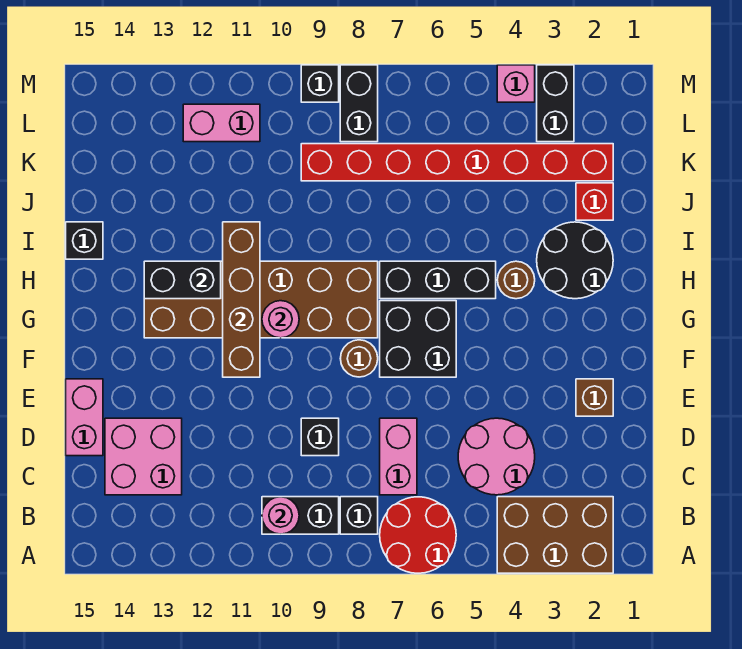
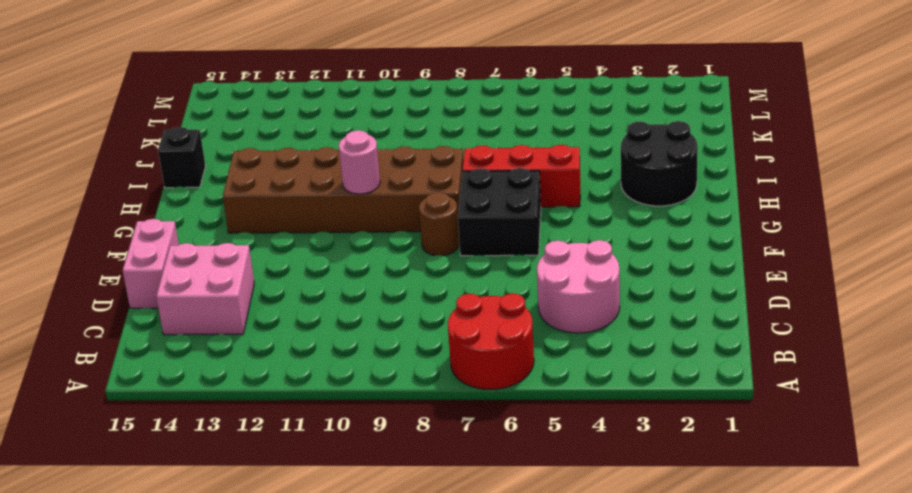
red 1x3 brick [463,145,580,207] -> black 1x3 brick [380,261,496,299]
none -> brown 2x3 brick [497,497,613,573]
none -> black 1x1 brick [340,497,378,534]
none -> black 1x2 brick [262,497,339,534]

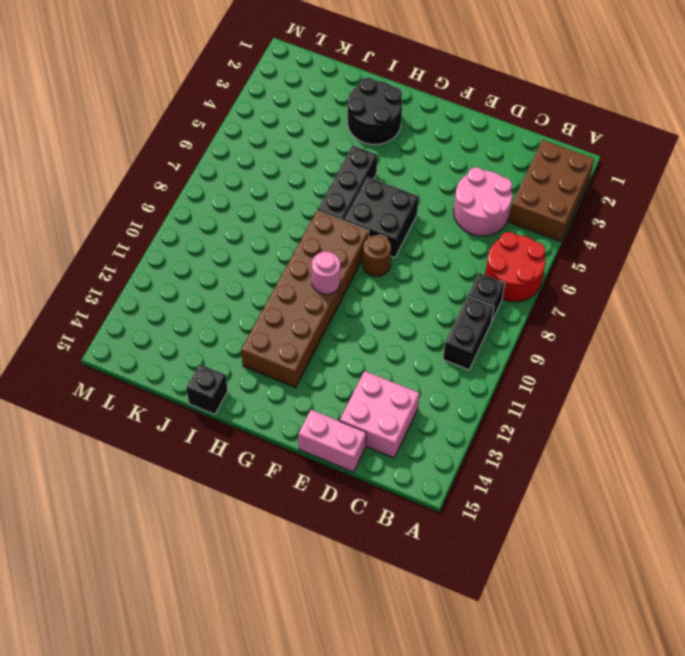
none -> pink 1x2 brick [380,418,417,495]
none -> black 1x1 brick [301,418,339,456]
none -> brown 1x1 brick [576,379,613,416]

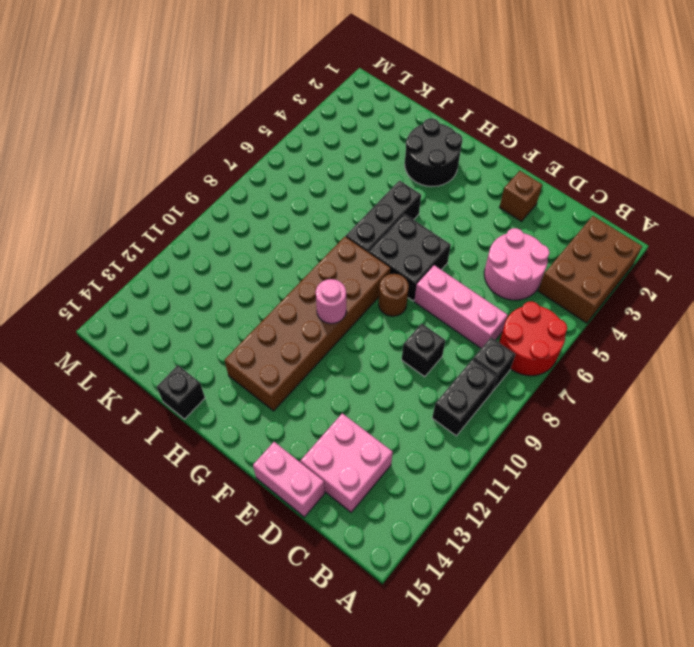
pink 1x3 brick [414,265,508,348] -> pink 1x2 brick [380,418,417,495]
none -> brown 1x1 round brick [497,261,535,299]
none -> red 1x1 brick [576,183,613,220]
none -> red 1x8 brick [301,144,613,181]

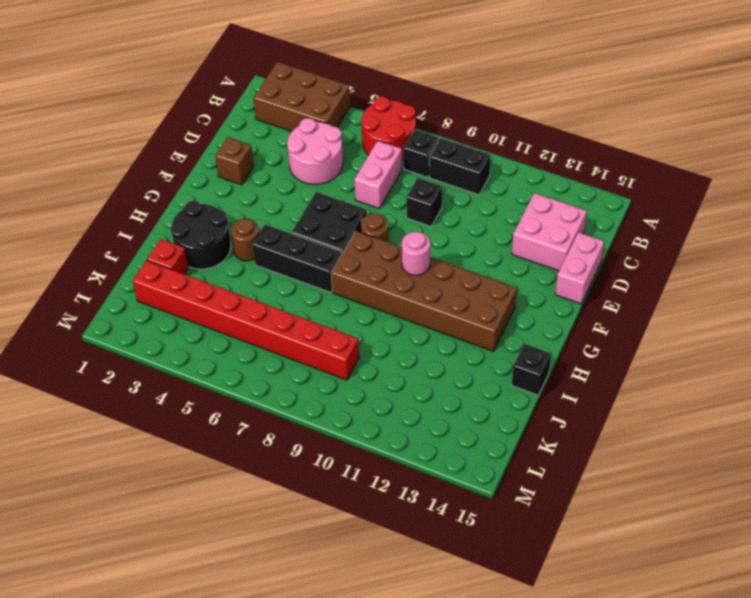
none -> black 1x2 brick [537,65,574,142]
none -> black 1x2 brick [340,65,378,142]
none -> pink 1x2 brick [183,104,260,142]

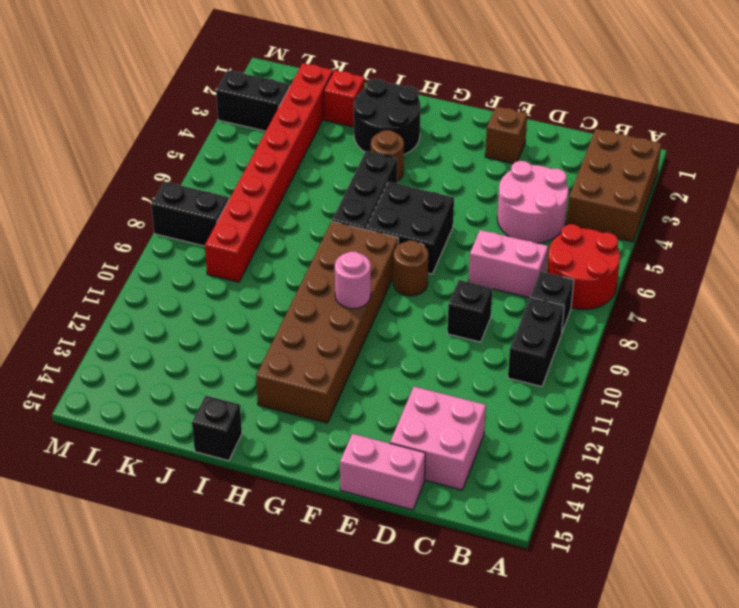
none -> pink 1x2 brick [183,104,260,142]
none -> pink 1x1 brick [497,65,535,102]
none -> black 1x1 brick [301,65,339,102]

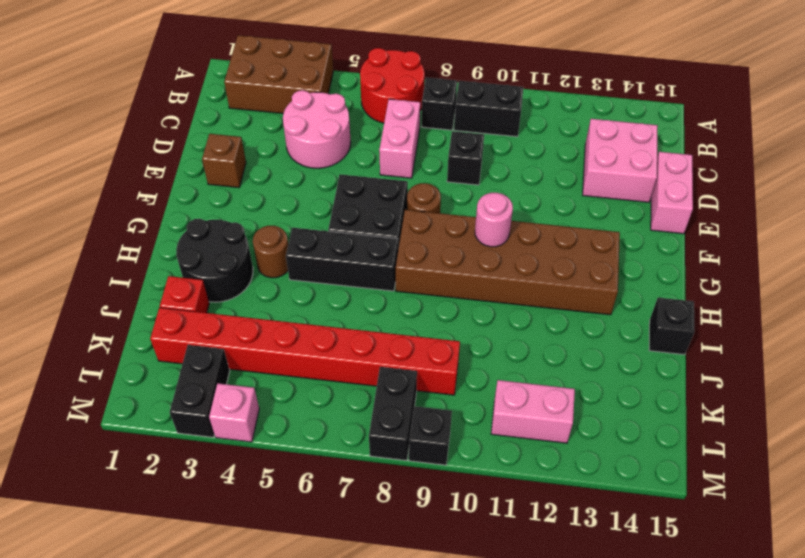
none -> pink 1x1 round brick [262,497,299,534]
none -> brown 1x4 brick [223,222,260,377]
none -> black 1x2 brick [144,261,221,299]

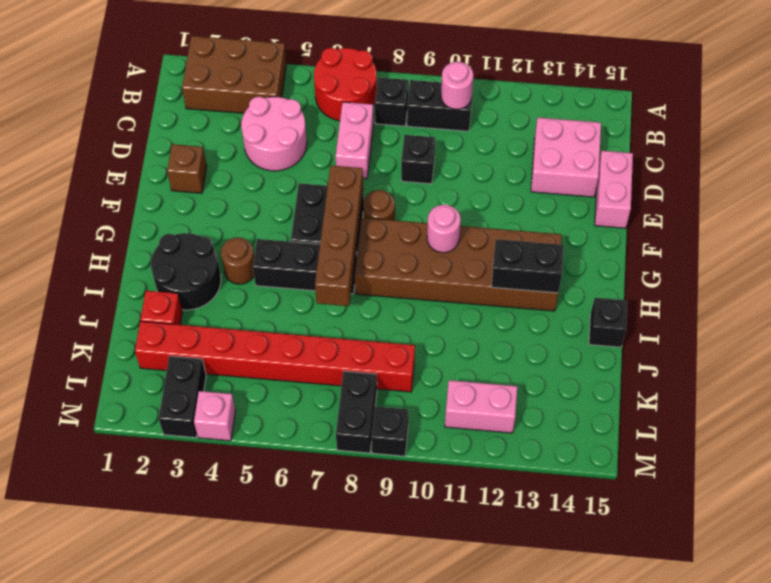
brown 1x4 brick [315,166,363,306] -> brown 1x4 brick moved to [223,222,260,377]

